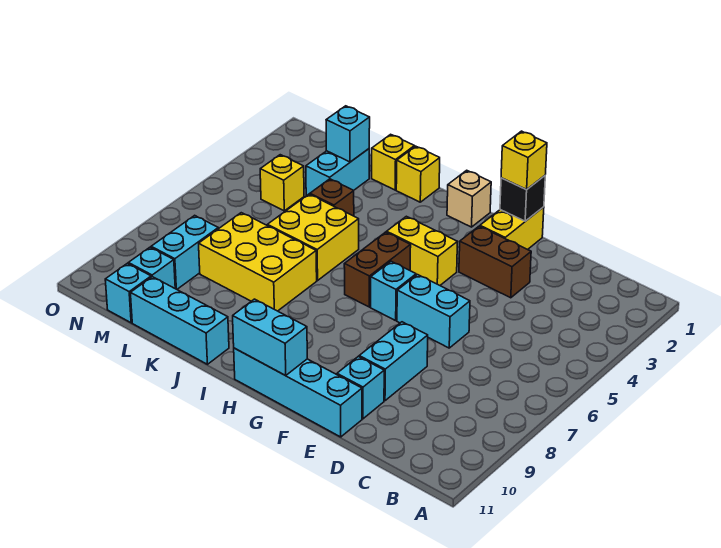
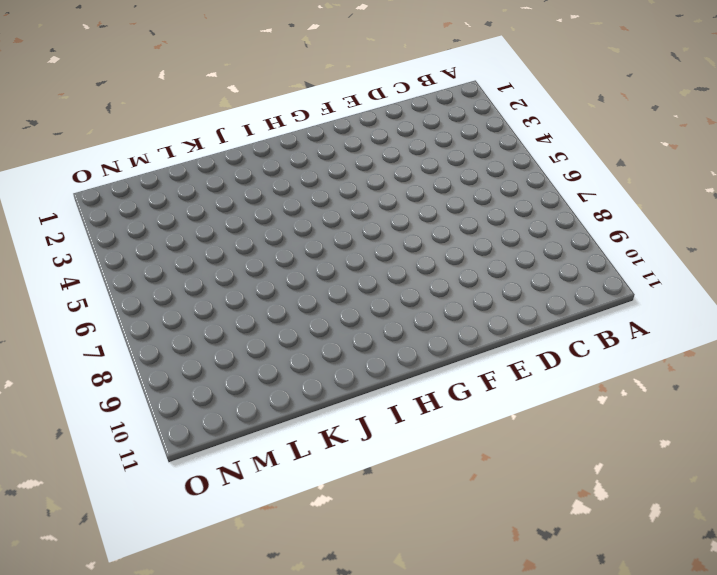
none -> brown 1x2 brick [459,226,531,298]
none -> cyan 1x2 brick [397,275,470,348]
none -> cyan 1x2 brick [359,322,428,401]

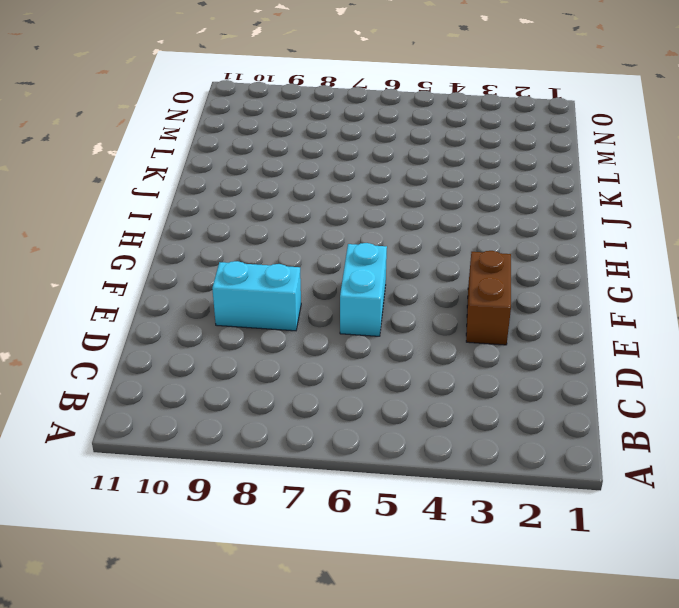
none -> cyan 1x1 brick [337,357,384,419]
none -> cyan 1x4 brick [234,348,362,437]
none -> yellow 1x2 brick [480,207,544,250]

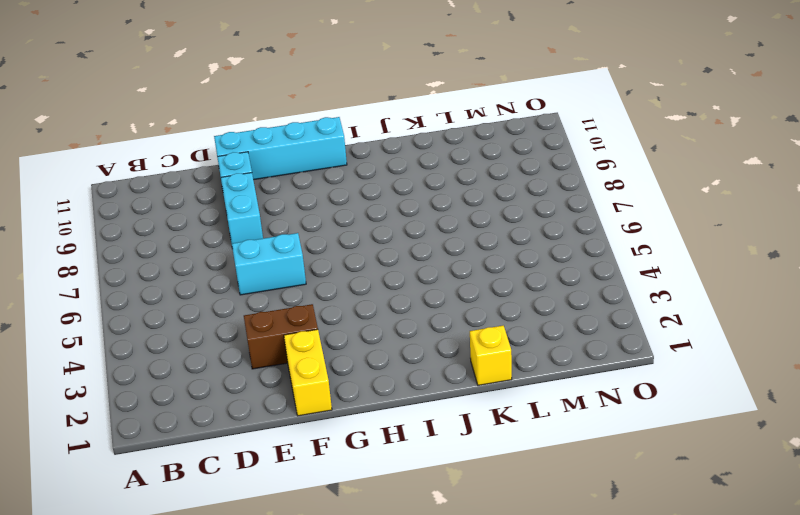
none -> yellow 1x2 brick [387,216,457,285]
none -> cyan 1x1 brick [371,261,416,321]
none -> tan 1x1 brick [447,170,491,227]

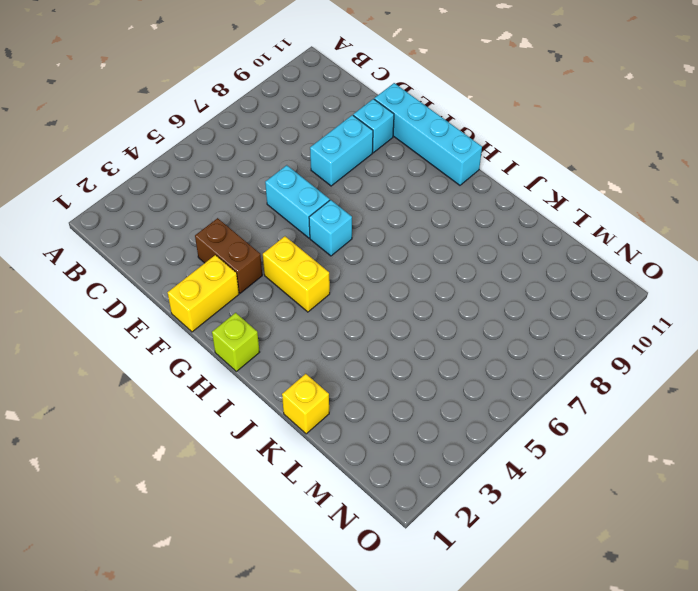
lime 1x1 brick [212,313,260,371] -> tan 1x1 brick [447,170,491,227]
none -> brown 1x2 brick [344,232,411,307]
none -> yellow 1x1 brick [396,146,440,202]
none -> yellow 2x2 brick [267,194,359,280]

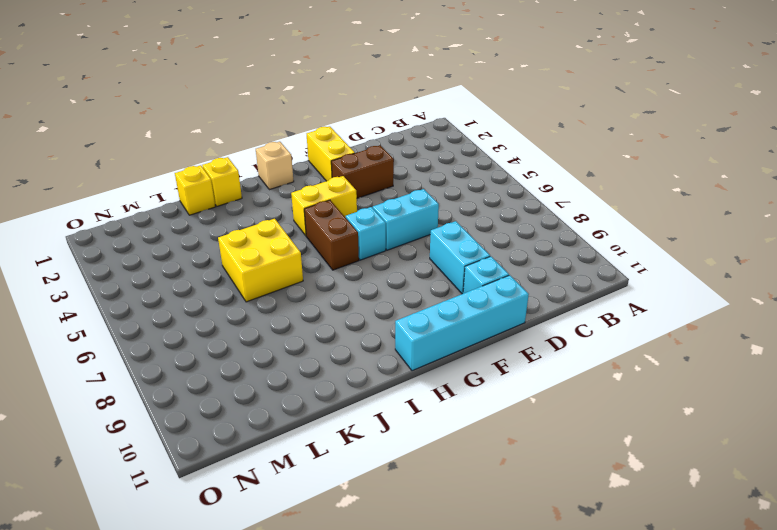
none -> yellow 2x3 brick [199,213,317,311]
none -> cyan 1x3 brick [130,277,229,364]
none -> brown 1x1 brick [310,179,354,216]

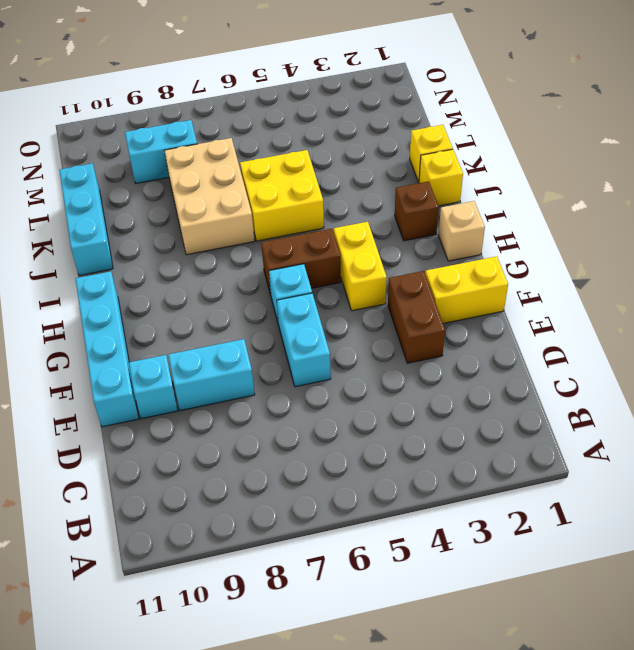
brown 1x1 brick [395,181,439,241] -> brown 1x1 brick moved to [310,179,354,216]
tan 2x3 brick [164,138,255,255] -> yellow 2x3 brick [199,213,317,311]
none -> cyan 1x2 brick [306,149,369,196]
none -> yellow 1x1 brick [260,155,304,211]
none -> cyan 1x1 brick [128,247,175,288]

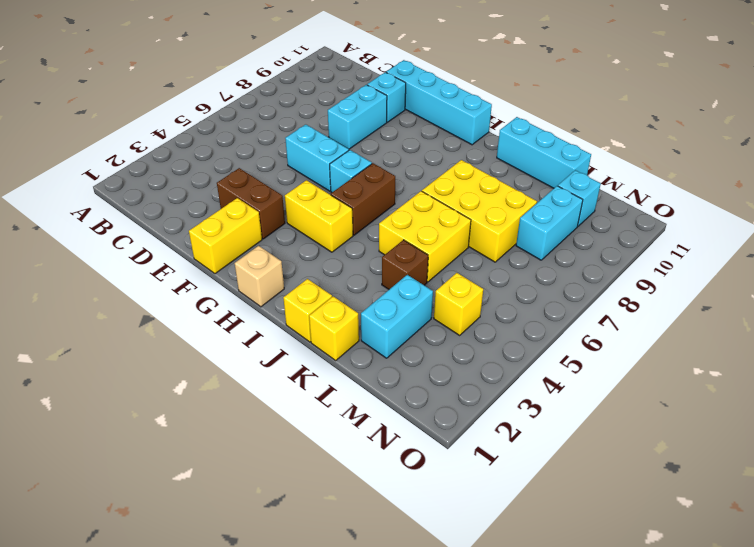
none -> cyan 1x1 brick [105,263,151,323]
none -> black 1x1 brick [500,176,545,221]
none -> cyan 1x2 brick [233,299,307,376]

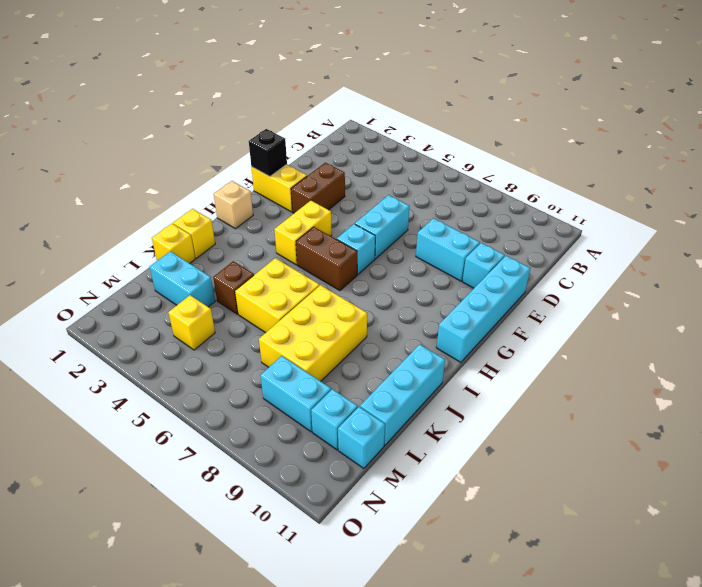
none -> cyan 1x2 brick [233,299,307,376]
none -> cyan 1x1 brick [326,106,370,162]
none -> yellow 1x1 brick [501,131,547,190]

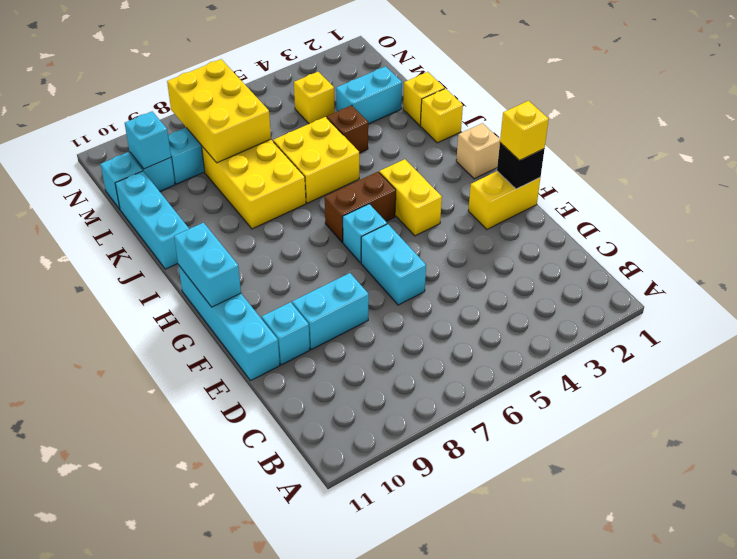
yellow 2x3 brick [167,59,271,163] -> none
cyan 1x1 brick [125,111,171,169] -> cyan 1x1 brick moved to [326,106,370,162]
none -> brown 1x2 brick [459,226,531,298]

